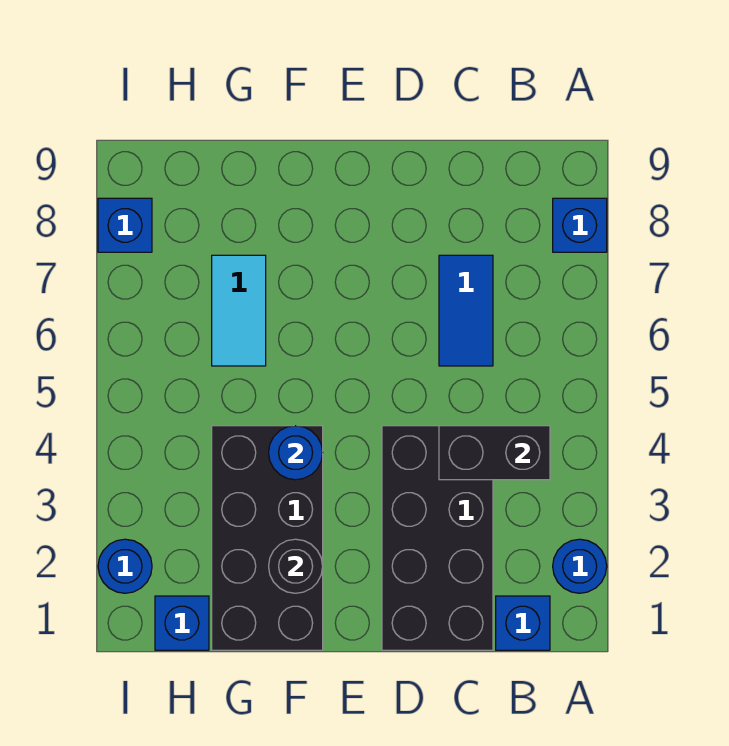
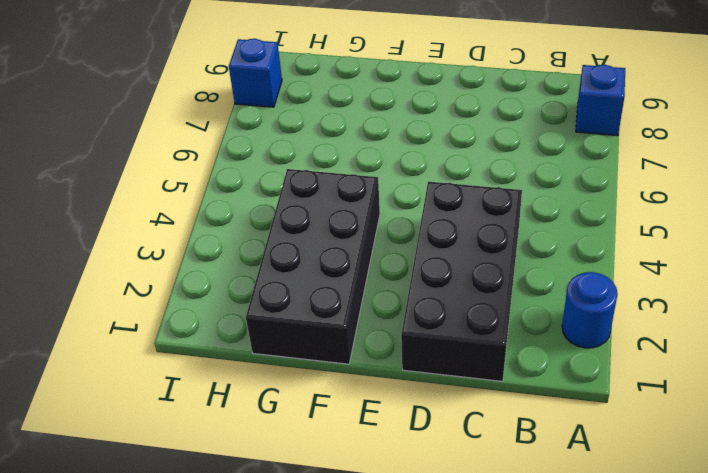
none -> blue 1x1 brick [496,596,550,650]
none -> blue 1x2 tile [439,255,493,366]
none -> cyan 1x2 tile [212,255,266,366]

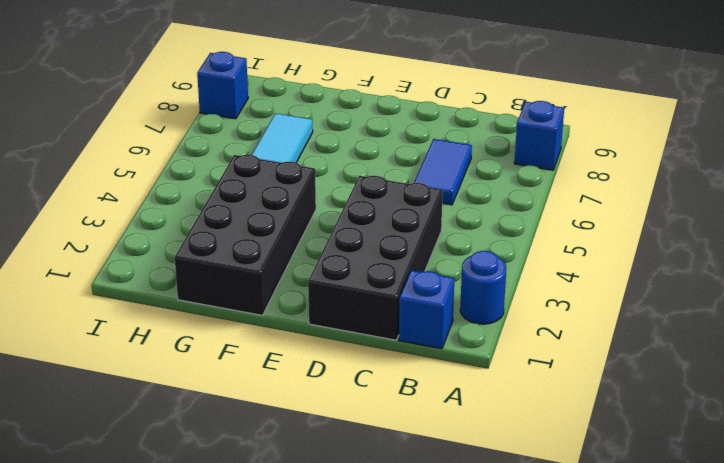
none -> blue 1x1 brick [155,596,209,650]
none -> blue 1x1 round brick [98,539,152,593]
none -> black 1x2 brick [439,426,550,480]

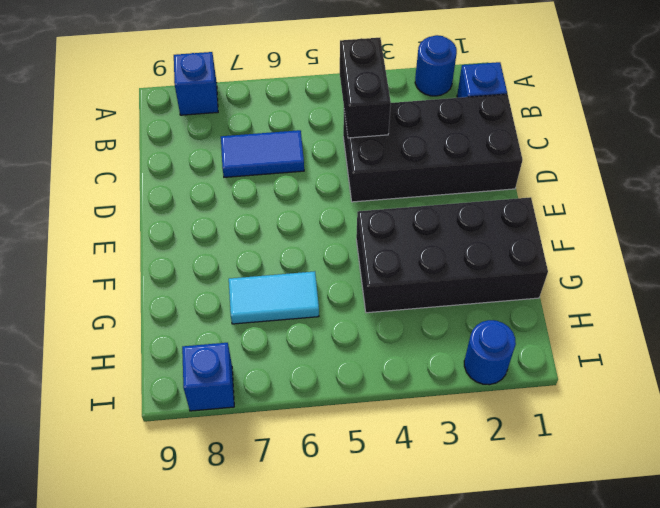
none -> blue 1x1 brick [155,596,209,650]
none -> black 1x1 round brick [269,539,323,593]
none -> blue 1x1 round brick [269,426,323,480]

